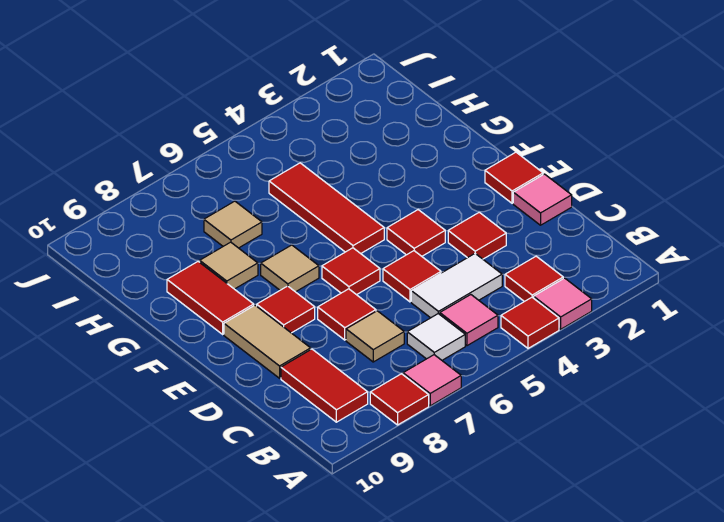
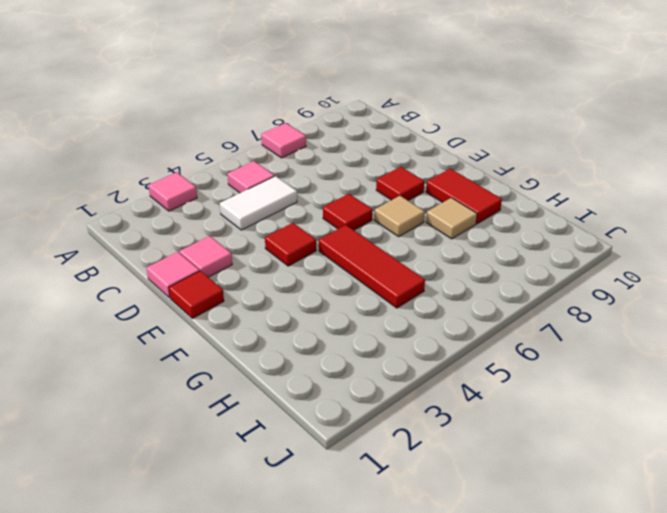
pink 1x1 tile [180,236,232,277] -> none
none -> red 1x1 tile [501,297,559,348]
none -> red 1x1 tile [370,374,429,425]
none -> red 1x1 tile [505,256,563,302]

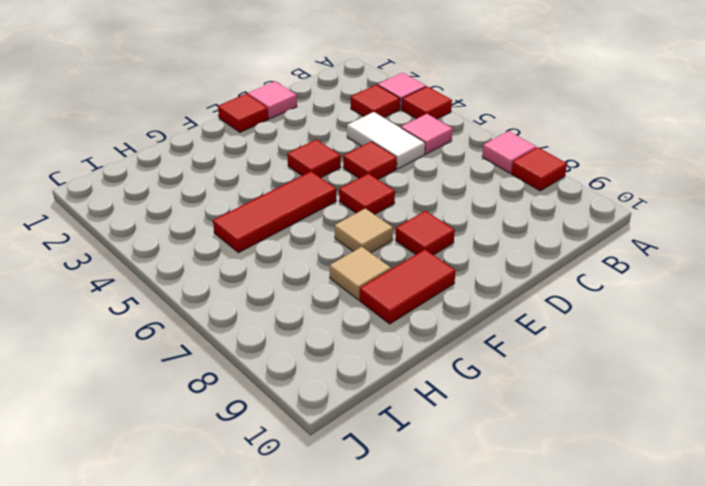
none -> white 1x1 tile [407,314,465,360]
none -> red 1x2 tile [281,349,368,422]
none -> tan 1x1 tile [346,311,404,362]

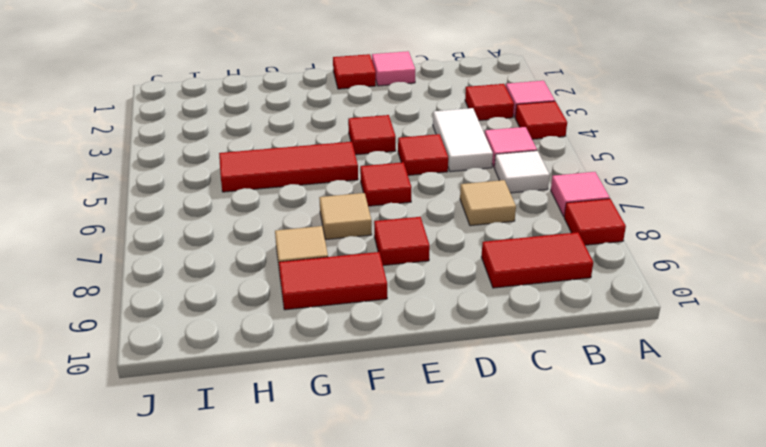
none -> red 1x1 tile [448,212,506,259]
none -> red 1x1 tile [318,289,376,340]
none -> tan 1x2 tile [224,305,311,378]

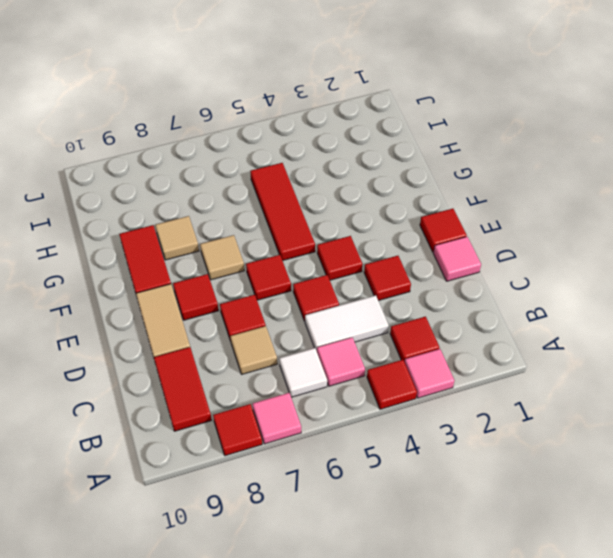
none -> tan 1x1 tile [204,201,262,248]

